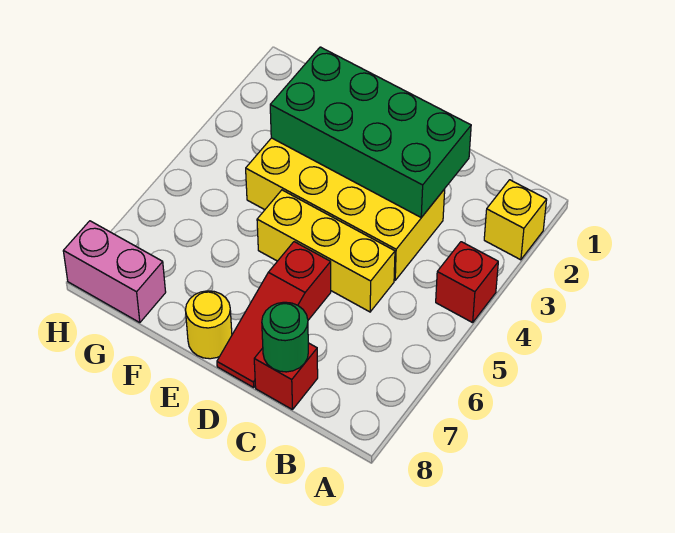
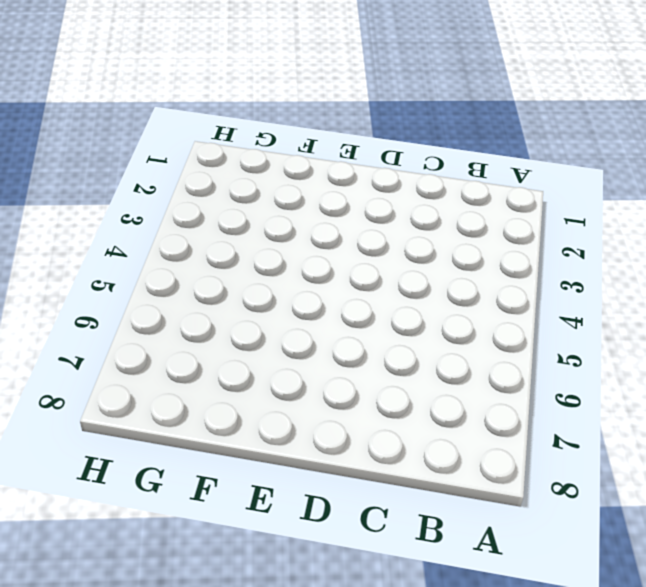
none -> yellow 1x1 brick [484,180,547,260]
none -> red 1x1 brick [436,242,498,323]

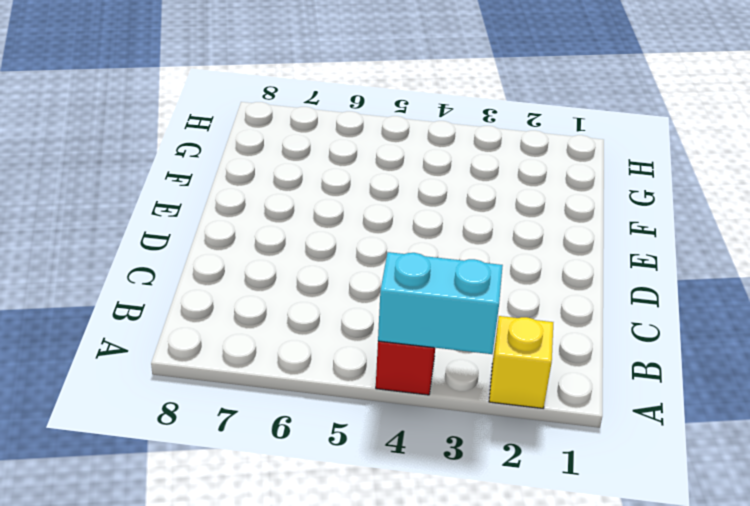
cyan 1x2 brick [378,252,503,354] -> none
none -> yellow 2x4 brick [246,138,445,280]
none -> yellow 1x3 brick [257,190,395,312]

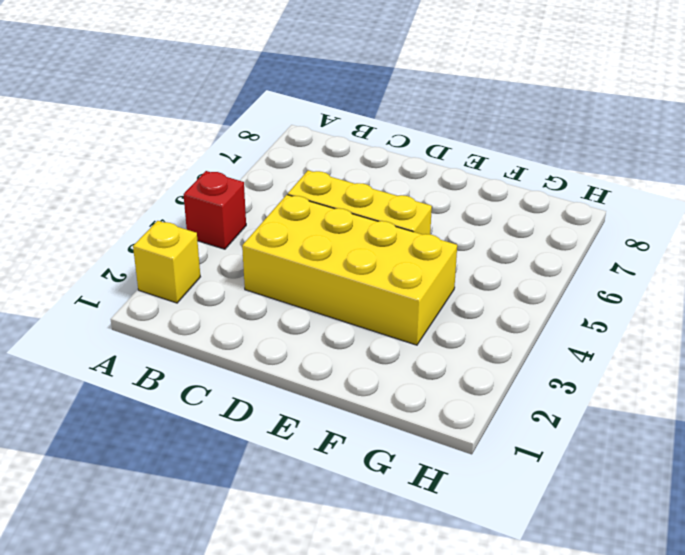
none -> red 1x1 brick [254,343,318,410]
none -> red 1x3 slope [217,242,331,387]

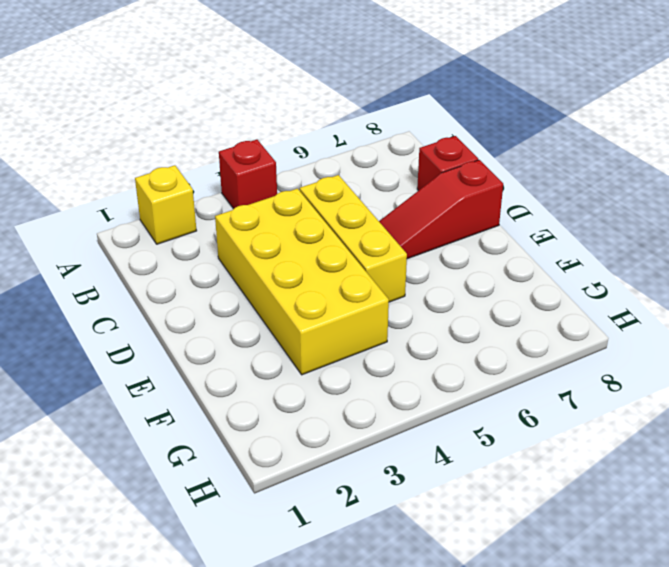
red 1x3 slope [379,160,503,259] -> red 1x3 slope turned to [217,242,331,387]
none -> yellow 1x1 round brick [185,291,232,359]
none -> pink 1x2 brick [63,221,166,323]

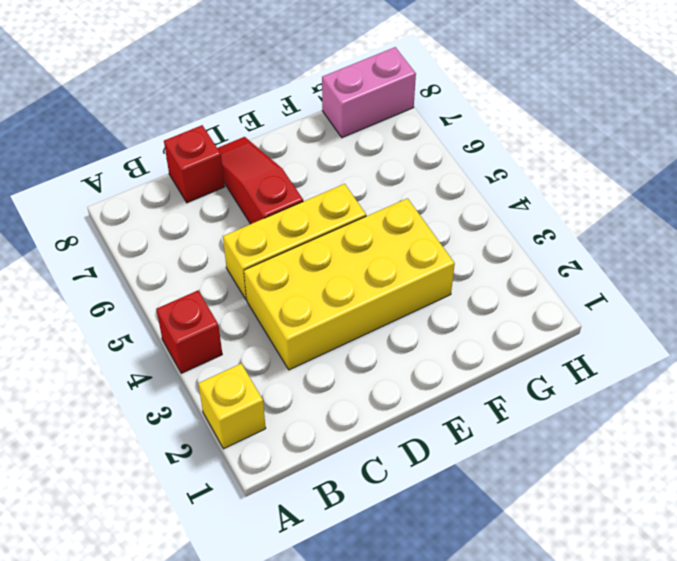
none -> yellow 1x1 round brick [185,291,232,359]
none -> green 2x4 brick [270,47,471,217]

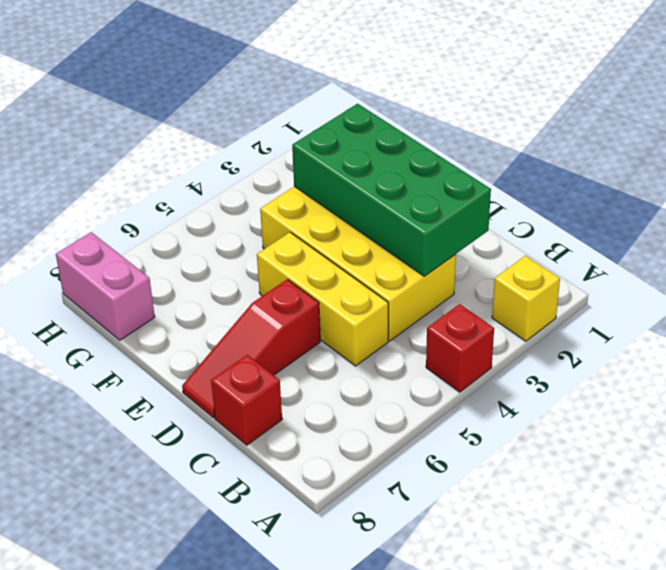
none -> yellow 1x1 round brick [185,291,232,359]
none -> green 1x1 round brick [262,302,308,372]

